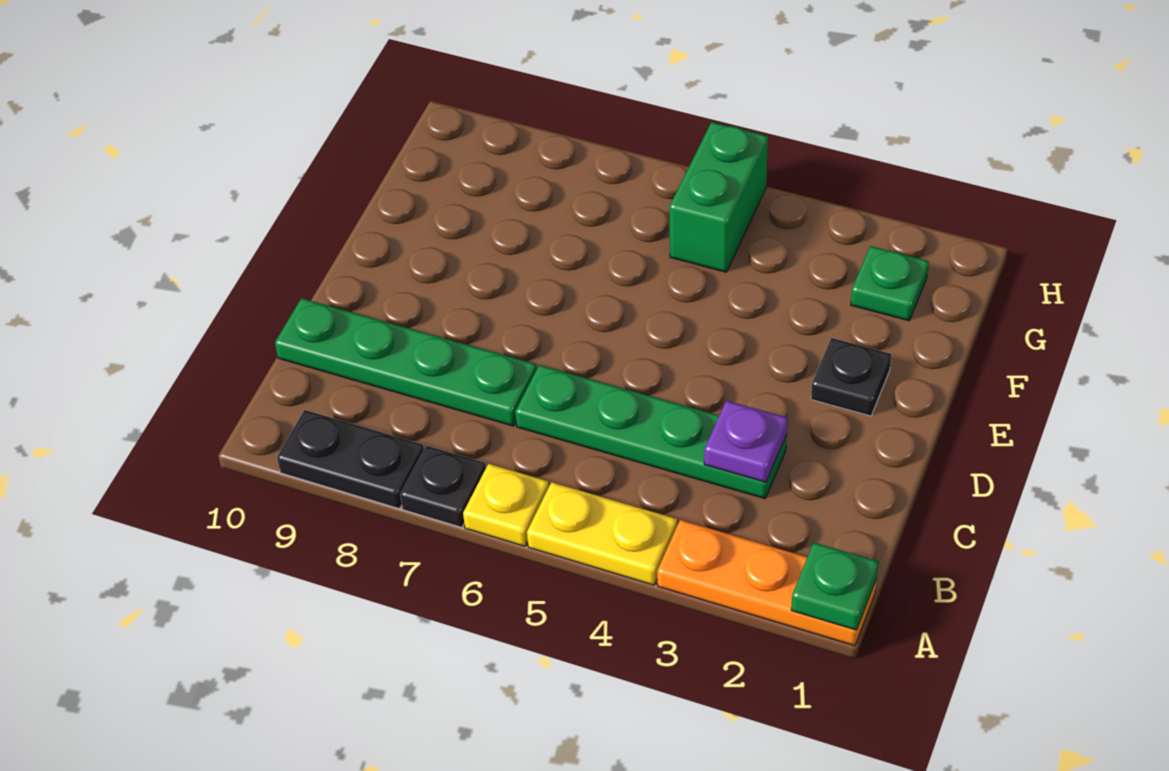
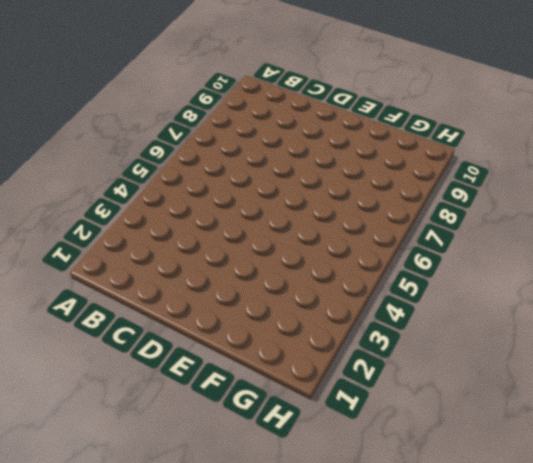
none -> orange 1x3 plate [657,520,877,646]
none -> yellow 1x2 plate [527,482,677,585]
none -> yellow 1x1 plate [463,464,549,546]

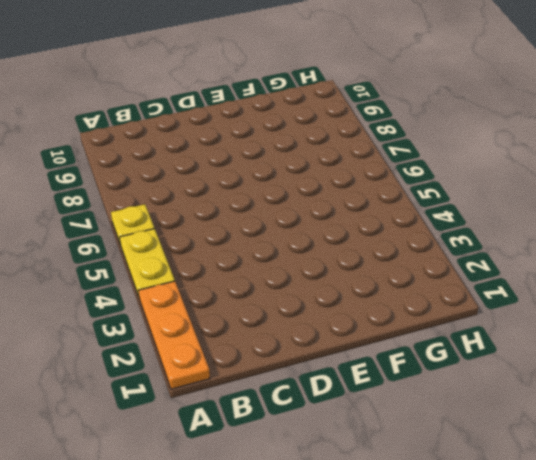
none -> black 1x1 plate [400,446,486,527]
none -> black 1x2 plate [277,410,424,509]
none -> green 1x4 plate [515,365,787,499]

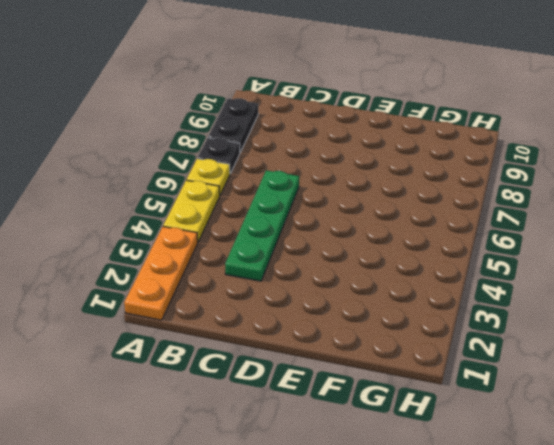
none -> green 1x4 plate [275,298,537,426]
none -> black 1x1 plate [811,338,891,416]
none -> green 1x1 plate [851,246,929,321]

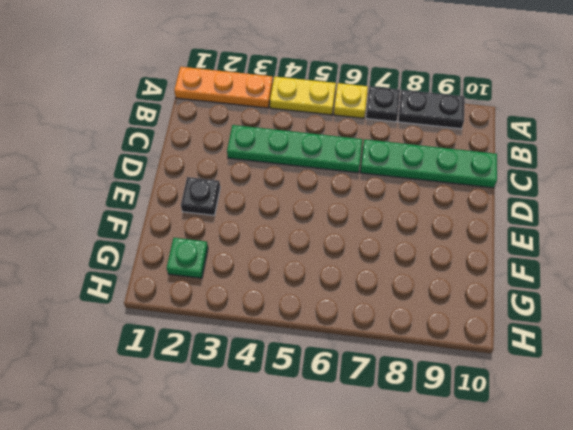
none -> green 1x2 brick [669,122,768,272]
none -> green 1x1 plate [791,543,878,630]
none -> purple 1x1 plate [704,401,787,482]

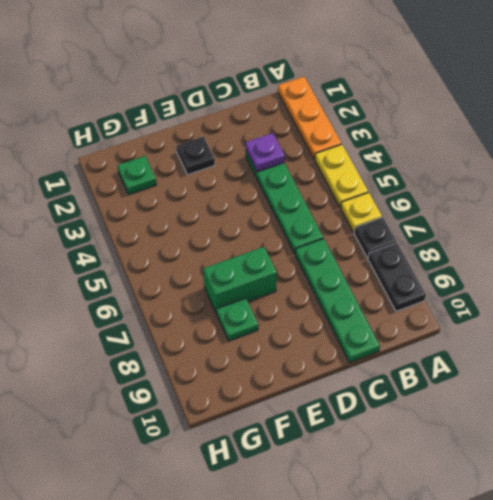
green 1x2 brick [203,247,277,313] -> green 1x2 brick moved to [669,122,768,272]
green 1x1 plate [217,298,259,341] -> green 1x1 plate moved to [791,543,878,630]

